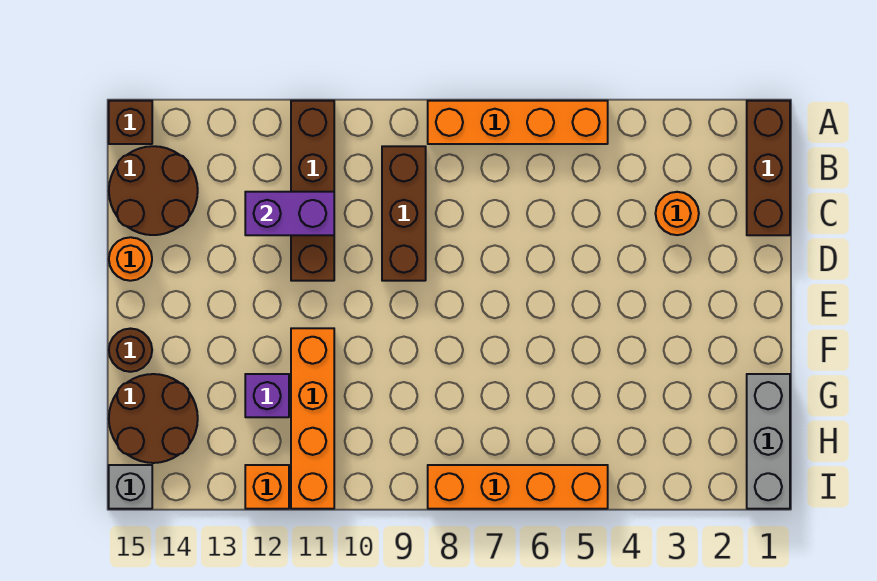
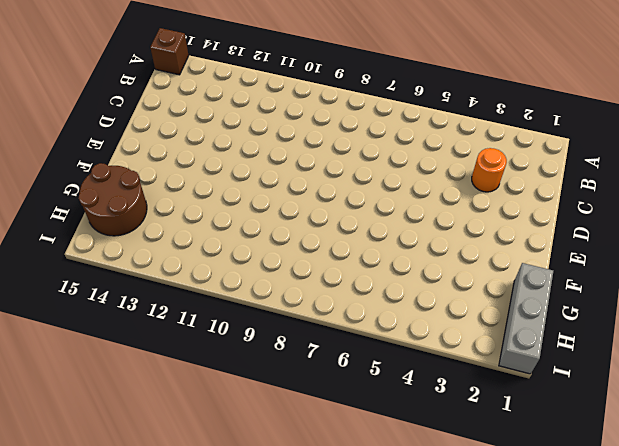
none -> brown 1x3 brick [747,101,790,235]
none -> orange 1x4 brick [428,101,608,144]
none -> brown 1x4 brick [291,101,334,281]

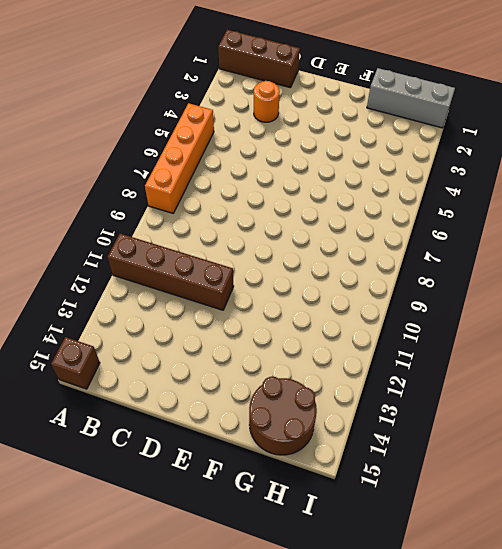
none -> brown 1x3 brick [382,146,426,281]
none -> brown 2x2 round brick [109,146,198,235]
none -> orange 1x1 round brick [109,237,152,281]

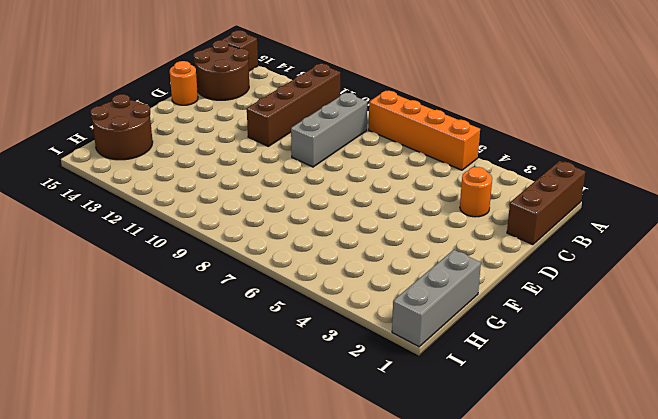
grey 1x3 brick [291,93,367,167] -> brown 1x3 brick [382,146,426,281]
none -> orange 1x4 brick [291,328,334,509]
none -> brown 1x1 round brick [109,329,152,372]
none -> purple 1x1 brick [245,374,289,417]

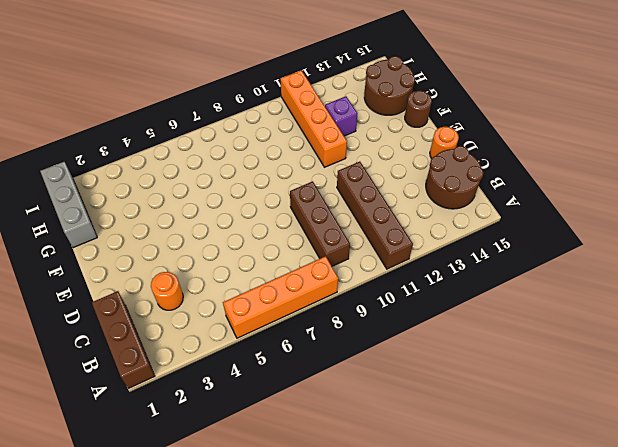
none -> brown 1x1 brick [109,101,152,144]
none -> orange 1x4 brick [428,465,608,509]
none -> orange 1x1 brick [245,465,289,509]

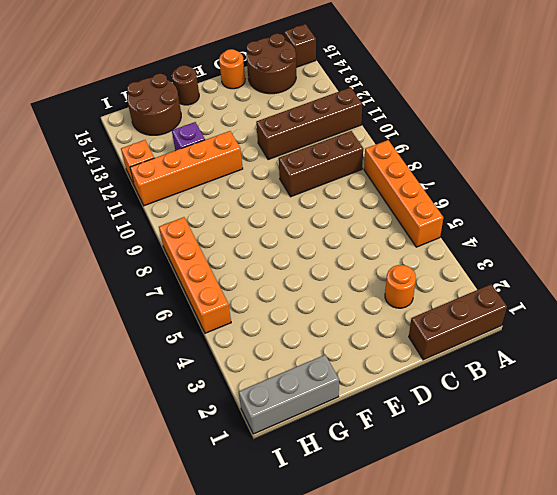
none -> grey 1x1 brick [109,465,152,509]
none -> purple 1x2 brick [245,192,334,235]

